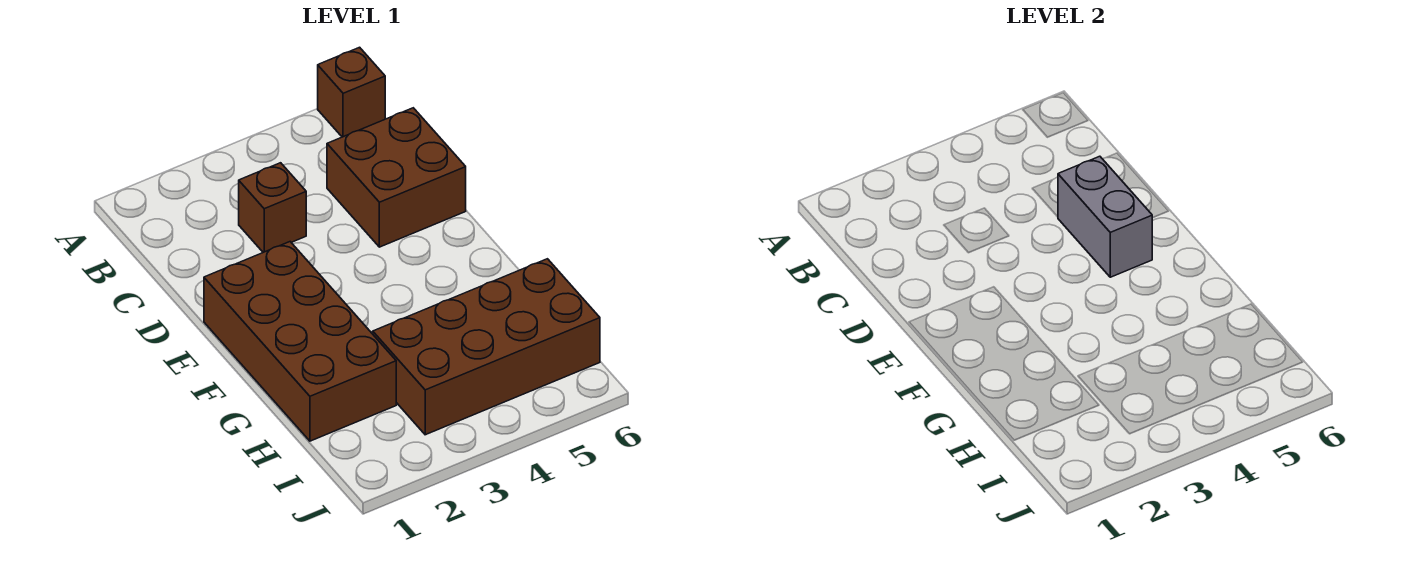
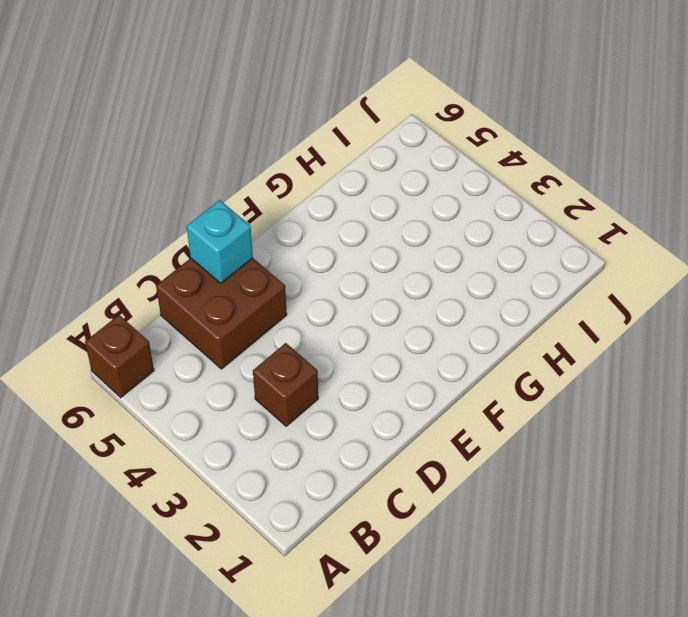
cyan 1x1 brick [187,200,253,283] -> none
none -> brown 2x4 brick [204,242,396,441]
none -> brown 2x4 brick [373,259,600,435]

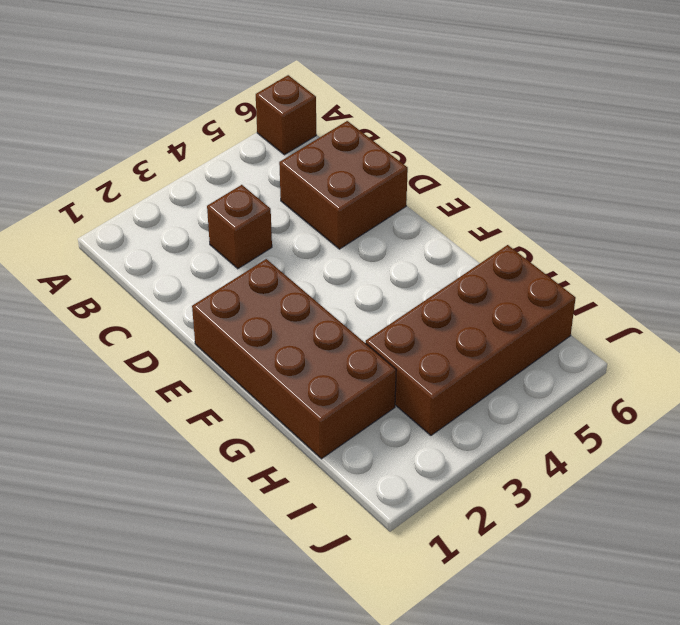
none -> grey 1x2 brick [1058,156,1152,277]

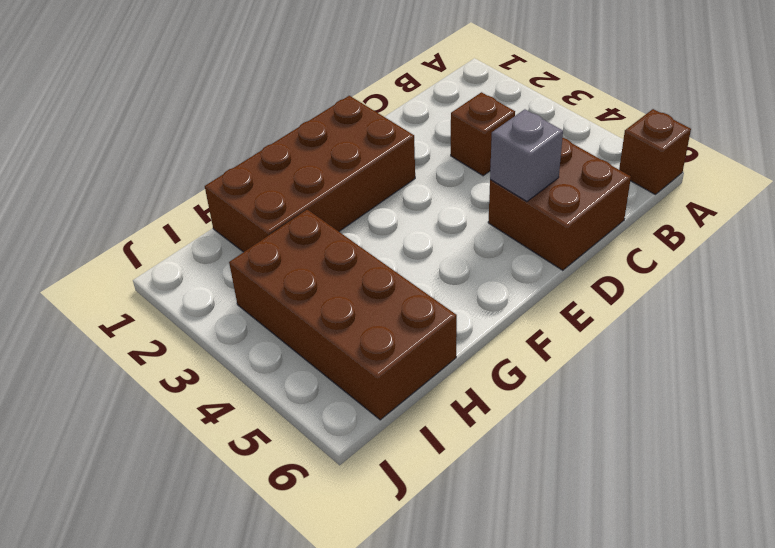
grey 1x1 brick [490,109,563,201] -> grey 1x2 brick [1058,156,1152,277]

